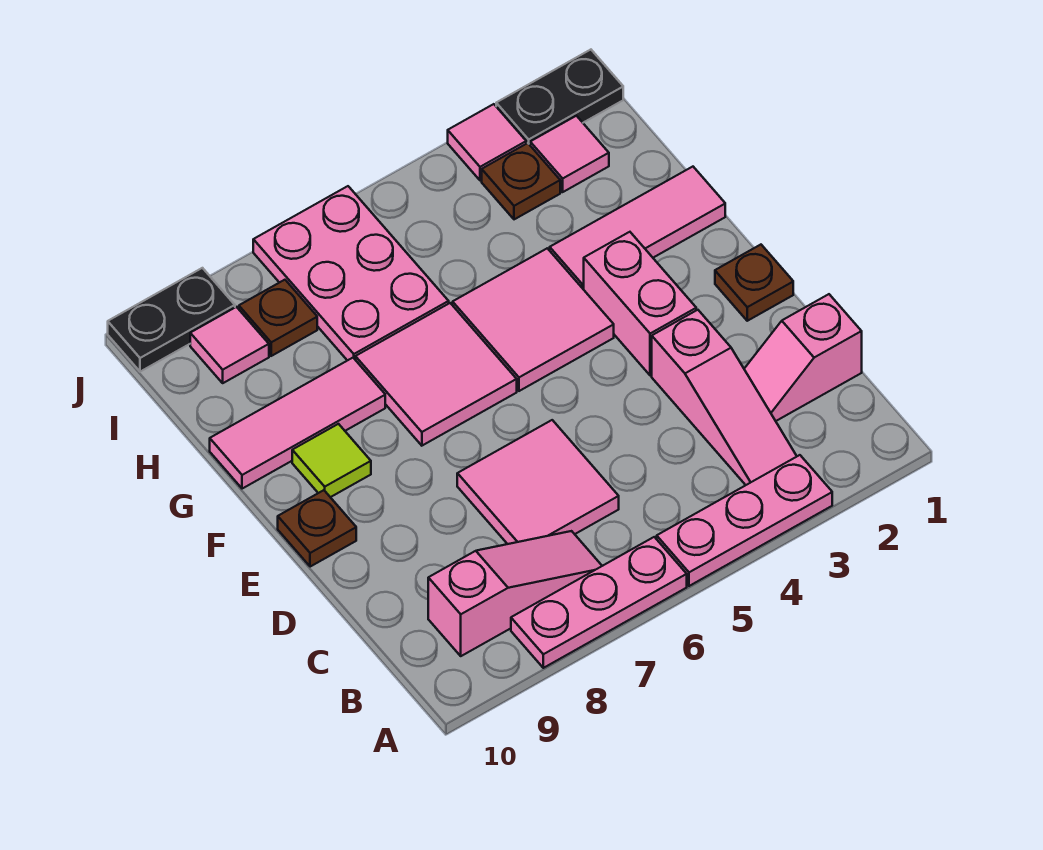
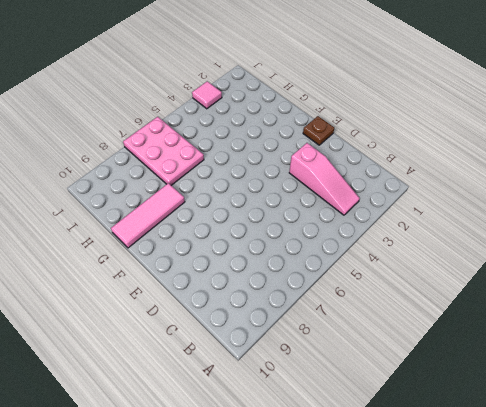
none -> pink 1x3 plate [657,455,832,586]
none -> pink 1x3 plate [511,537,687,668]
none -> pink 1x3 slope [428,531,602,656]

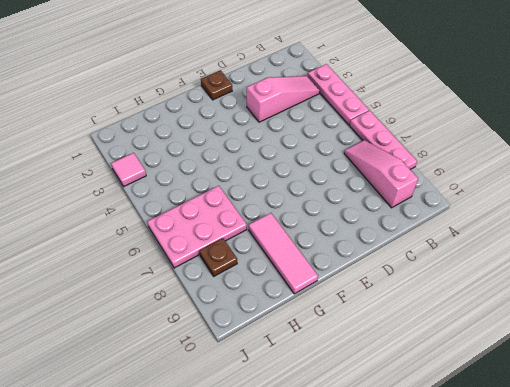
none -> pink 1x2 slope [744,294,862,421]
none -> pink 2x2 tile [457,420,619,544]
none -> pink 1x2 brick [584,232,696,375]

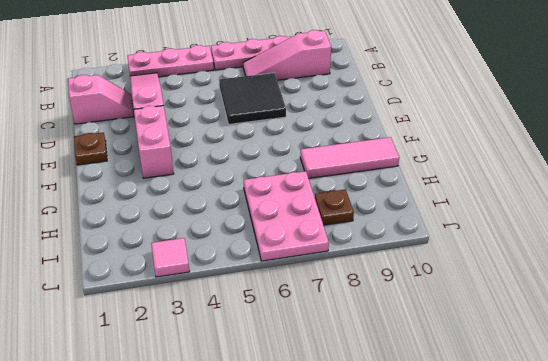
black 2x2 tile [219,73,286,124] -> pink 2x2 tile [457,420,619,544]
none -> brown 1x1 plate [278,490,356,567]
none -> pink 2x2 tile [453,248,614,391]
none -> pink 2x2 tile [355,303,517,446]

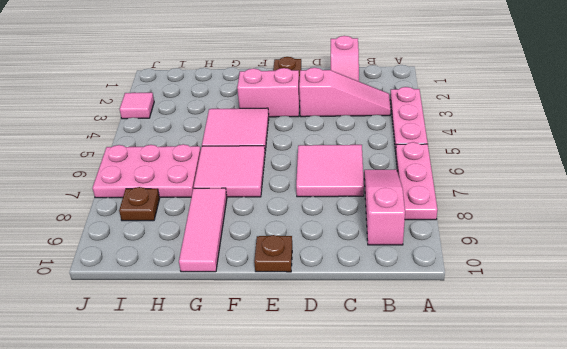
none -> lime 1x1 tile [292,424,371,497]
none -> pink 1x3 tile [550,167,725,290]
none -> pink 1x1 tile [530,116,609,192]

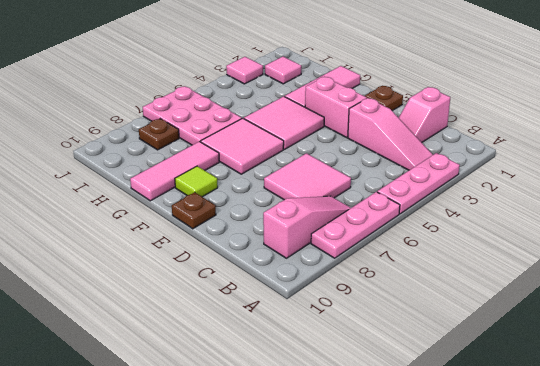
none -> brown 1x1 plate [482,143,560,219]
none -> pink 1x1 tile [190,307,269,383]
none -> black 1x2 plate [496,50,623,145]

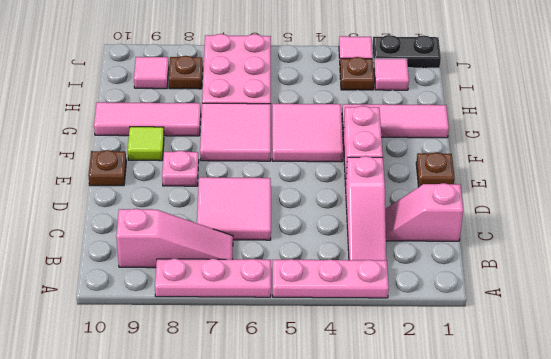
pink 1x1 plate [162,151,199,186] -> none
none -> black 1x2 plate [108,268,235,372]

